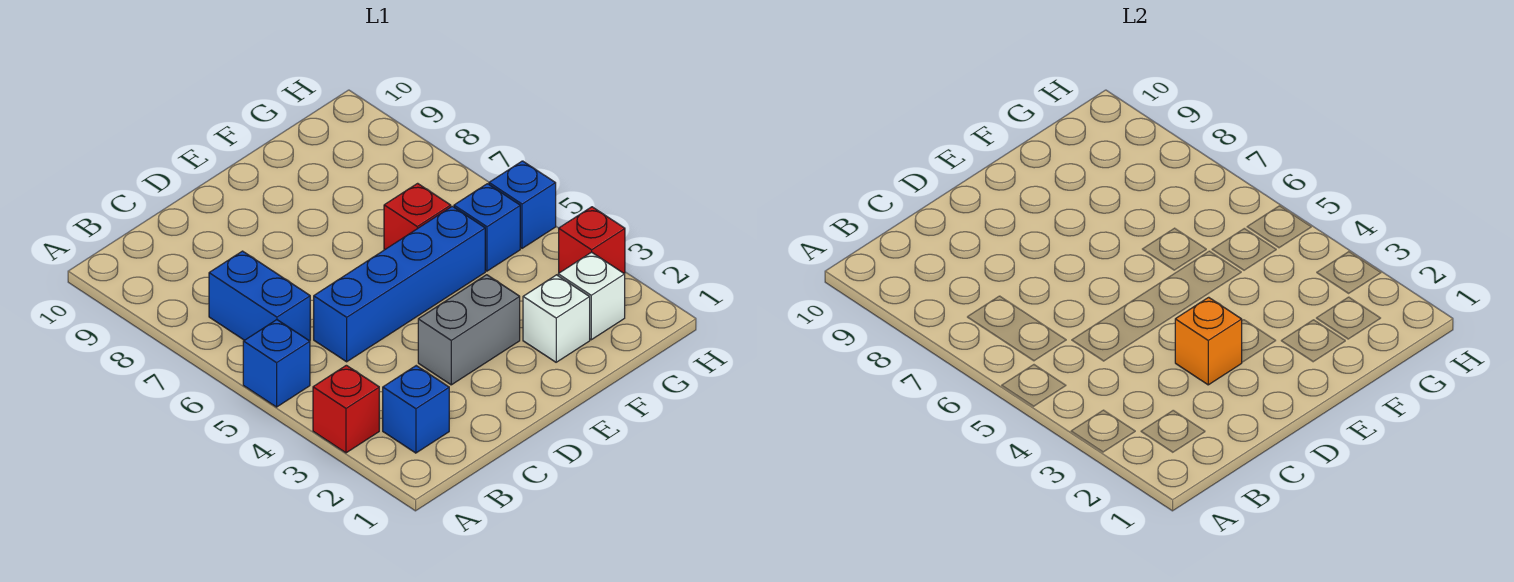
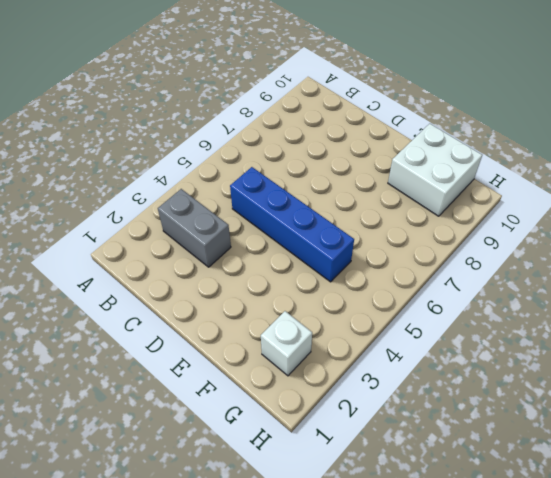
grey 1x2 brick [158,189,231,267] -> grey 1x2 brick moved to [418,275,520,385]
white 2x2 brick [388,124,482,216] -> none
none -> red 1x1 brick [313,365,379,453]
none -> blue 1x1 brick [243,320,310,407]
none -> blue 1x1 brick [383,366,449,453]

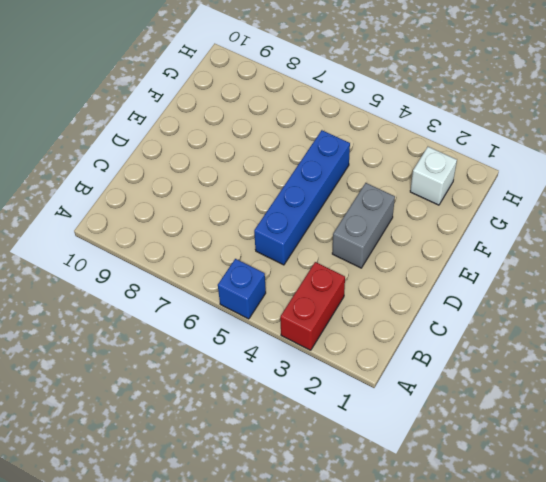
red 1x2 brick [280,262,345,350] -> red 1x1 brick [313,365,379,453]
none -> blue 1x1 brick [383,366,449,453]
none -> blue 1x2 brick [209,251,310,341]
none -> white 1x1 brick [523,275,590,362]

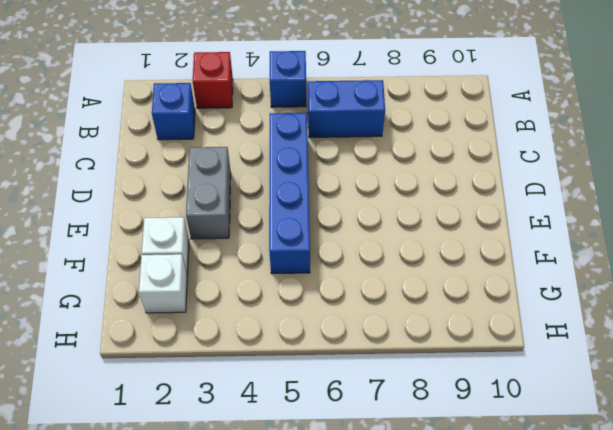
none -> red 1x1 brick [384,183,451,250]
none -> blue 1x1 brick [454,184,520,271]
none -> red 1x1 brick [559,207,625,273]

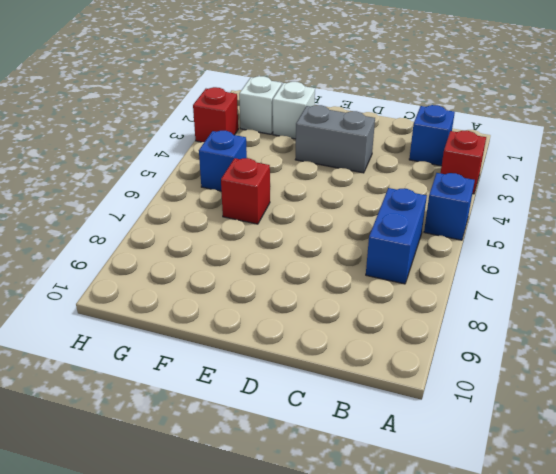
none -> blue 1x4 brick [314,206,485,362]
none -> blue 1x1 brick [489,161,556,248]
none -> orange 1x1 brick [1175,297,1242,385]

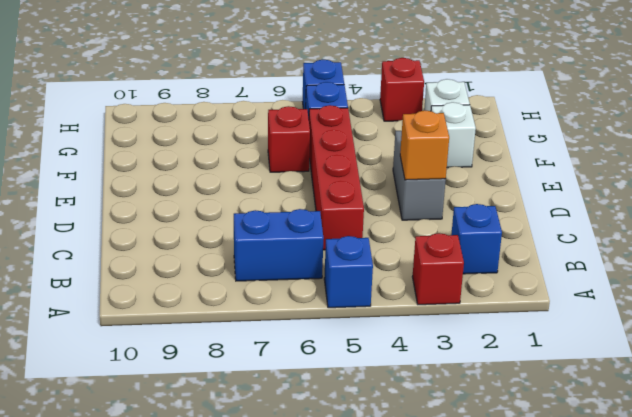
red 1x4 brick [309,105,364,250] -> blue 1x4 brick [314,206,485,362]

